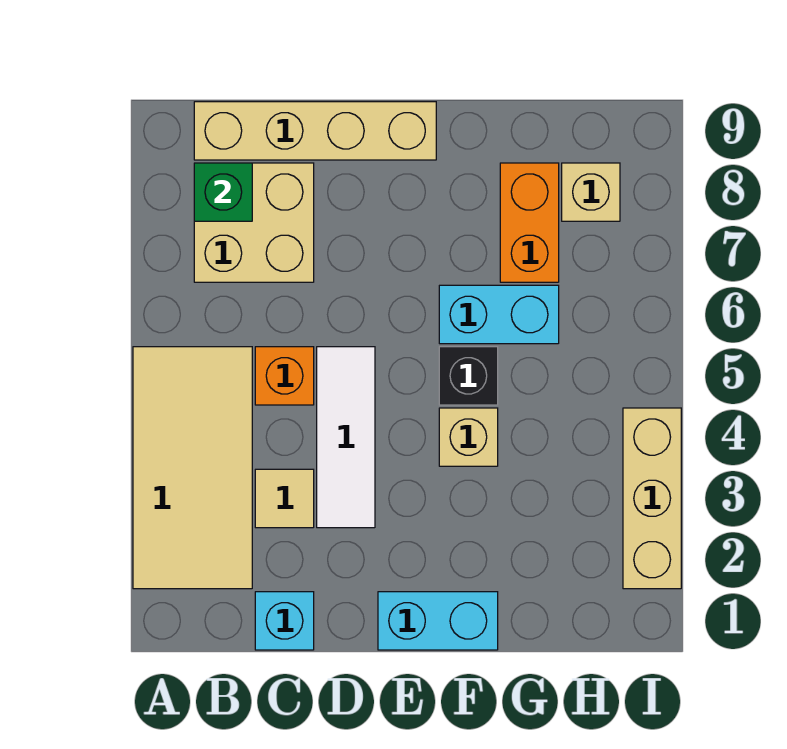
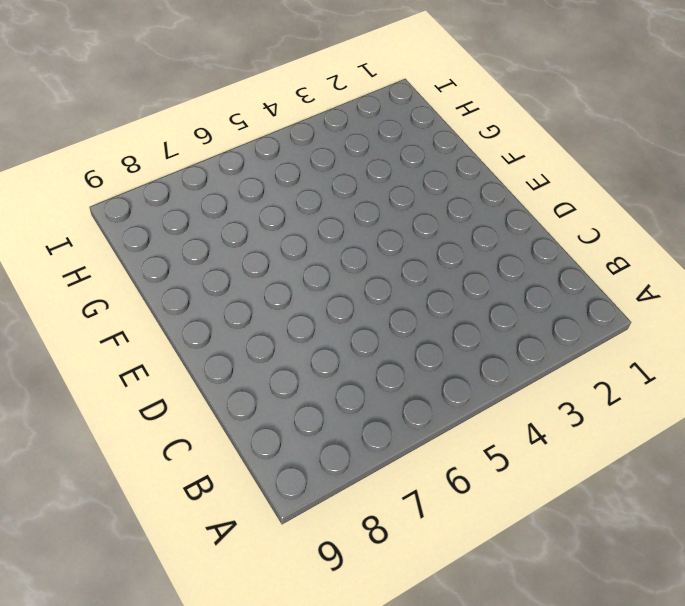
none -> tan 2x4 tile [133,347,252,589]
none -> tan 2x2 brick [194,163,314,282]
none -> tan 1x4 brick [194,102,436,160]

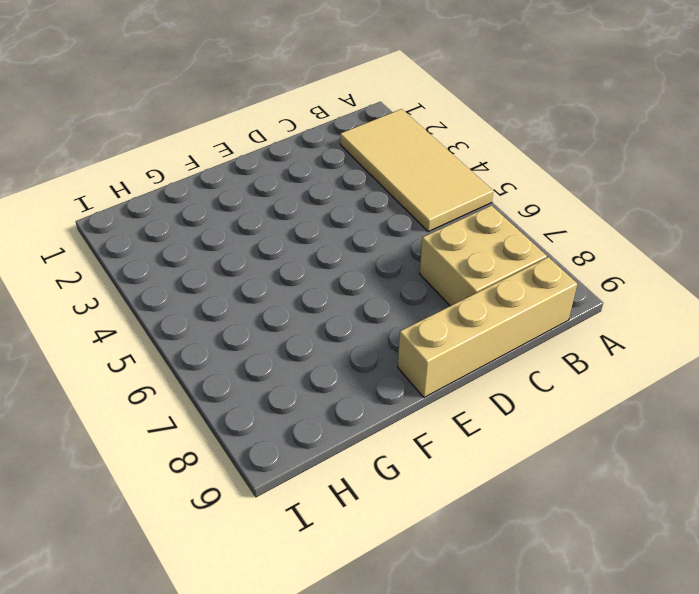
none -> cyan 1x1 brick [255,592,314,650]
none -> tan 1x1 tile [255,469,314,528]
none -> orange 1x1 brick [255,347,314,405]

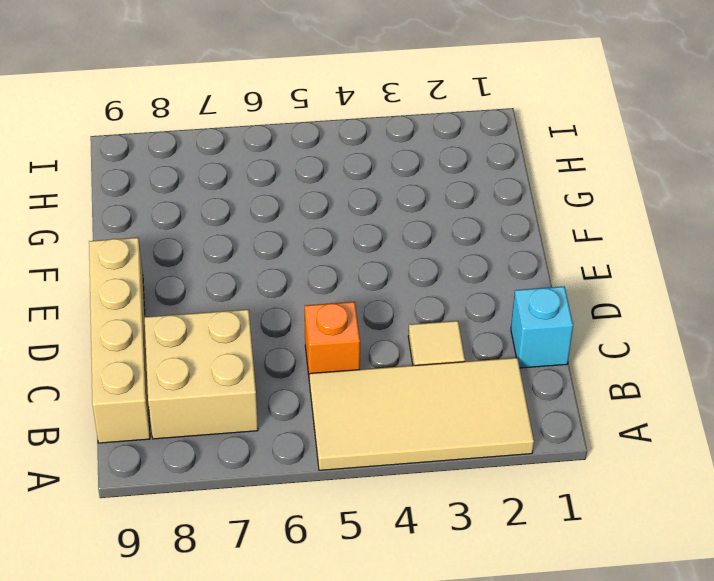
none -> white 1x3 tile [317,347,375,528]
none -> cyan 1x2 brick [378,592,498,650]
none -> tan 1x1 brick [439,408,498,466]

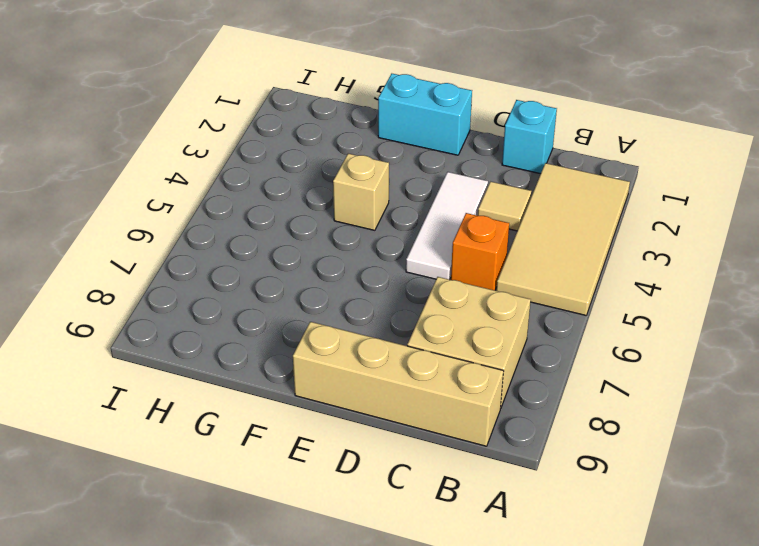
none -> black 1x1 brick [439,347,498,405]
none -> cyan 1x2 brick [439,285,559,344]
none -> orange 1x2 brick [500,163,559,282]

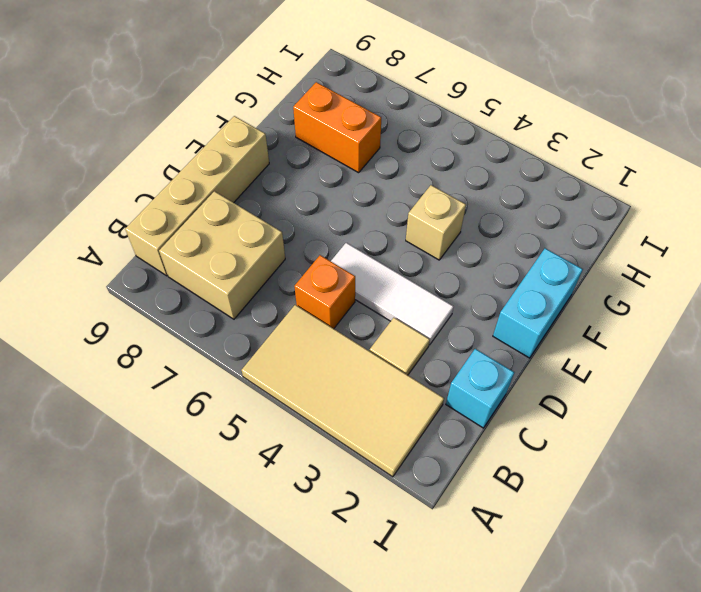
none -> black 1x1 brick [439,347,498,405]
none -> cyan 1x2 brick [439,285,559,344]
none -> tan 1x1 brick [562,163,620,221]

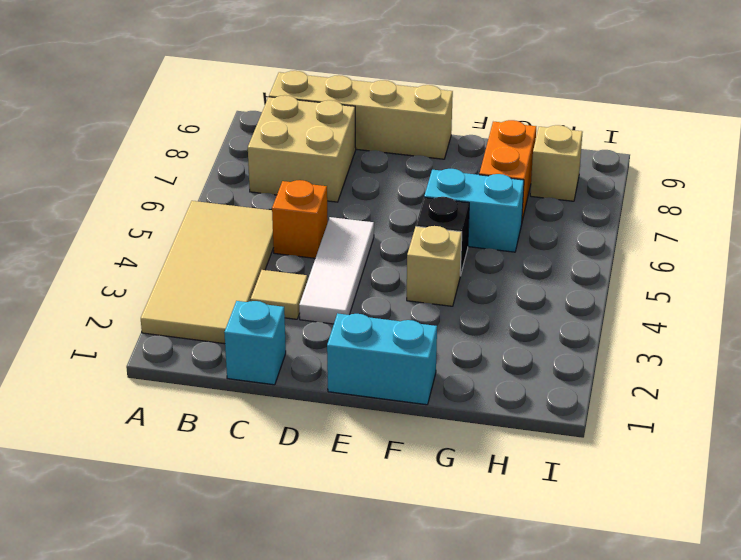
none -> tan 1x3 brick [623,408,681,589]
none -> green 1x1 brick [194,163,252,221]

